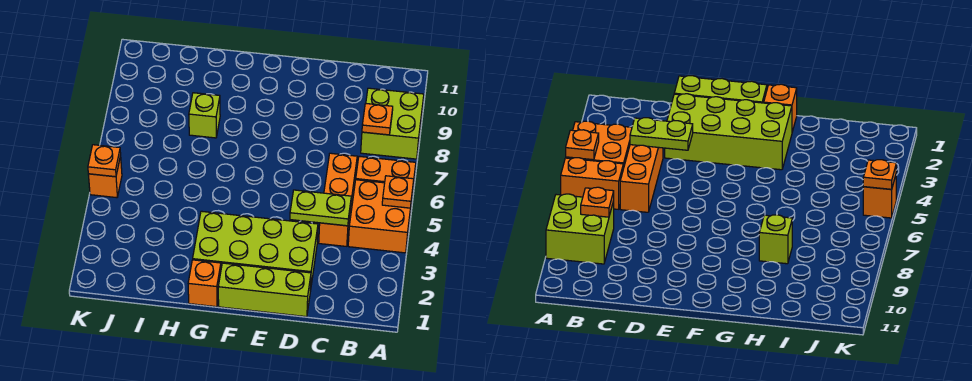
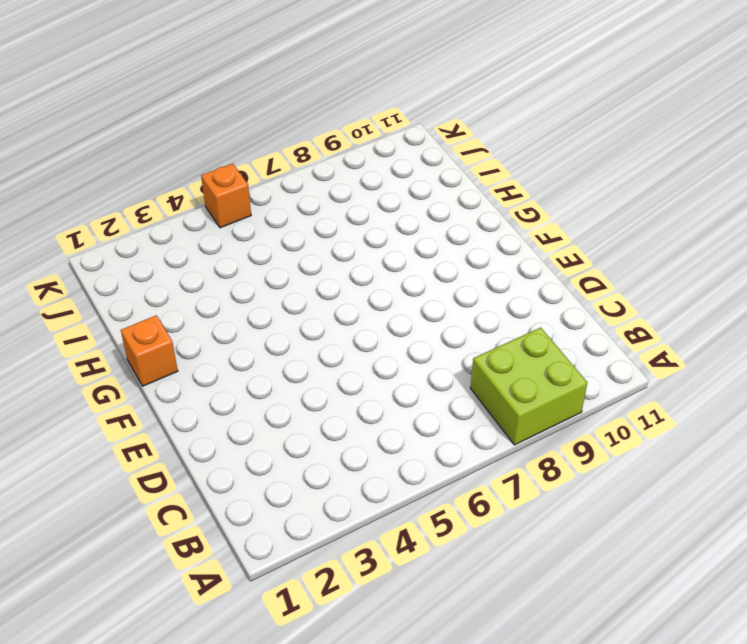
none -> orange 2x2 brick [348,180,413,253]
none -> orange 1x2 brick [356,156,416,196]
none -> orange 1x3 brick [319,153,357,246]

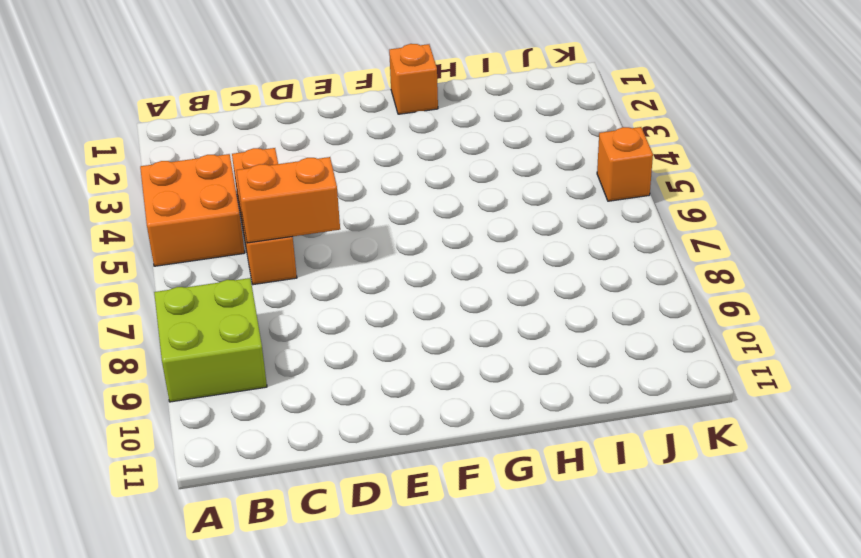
orange 1x2 brick [237,157,340,243] -> orange 1x2 brick moved to [356,156,416,196]
none -> lime 1x3 brick [218,263,311,317]
none -> lime 2x4 brick [193,211,318,291]
none -> lime 1x1 brick [189,93,220,138]

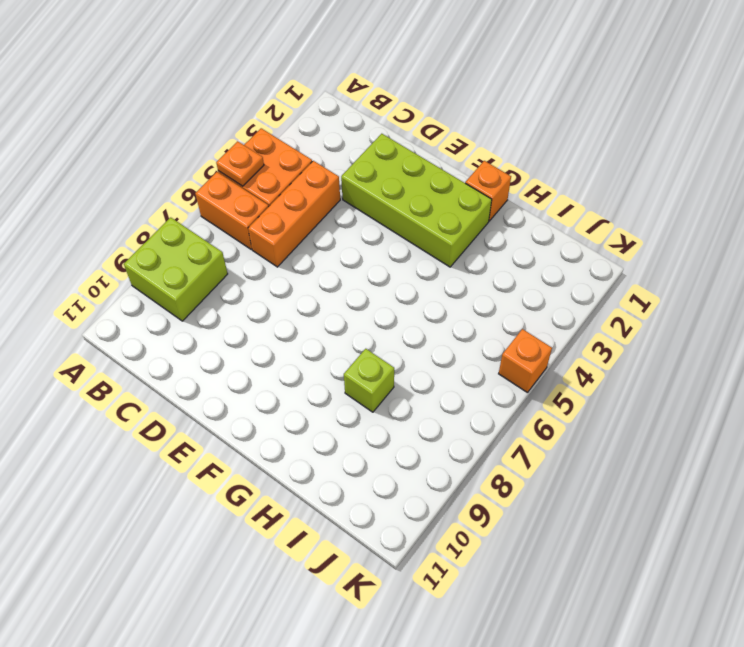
none -> lime 1x3 brick [218,263,311,317]
none -> orange 1x1 plate [362,103,393,135]
none -> lime 1x2 plate [290,190,351,226]

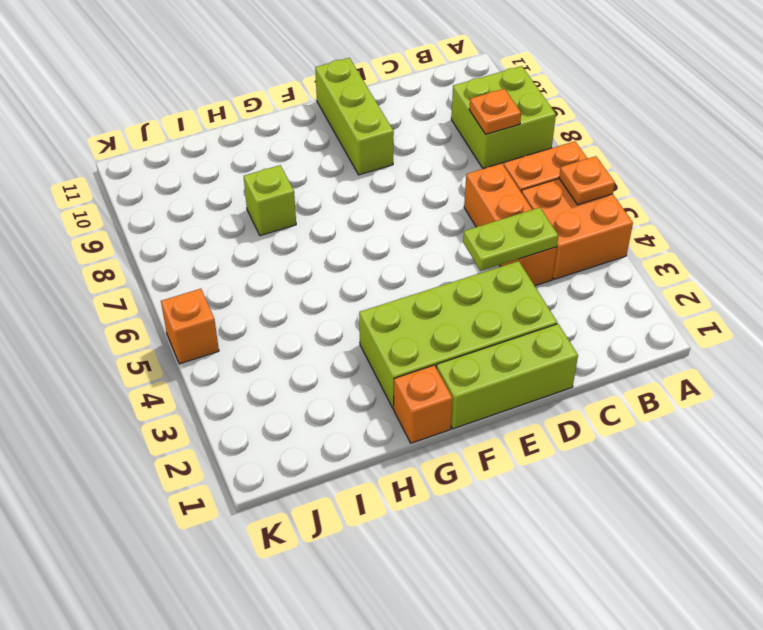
lime 1x3 brick [315,58,394,175] -> none
none -> orange 1x1 plate [88,145,121,177]

